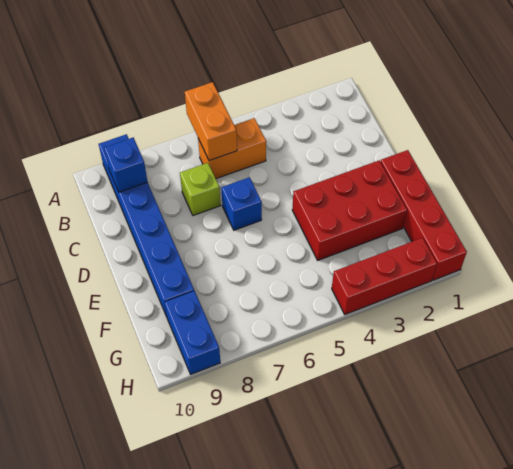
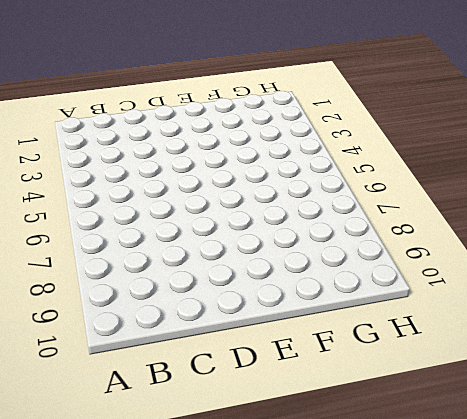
none -> blue 1x6 brick [99,134,194,317]
none -> orange 1x2 brick [198,118,266,179]

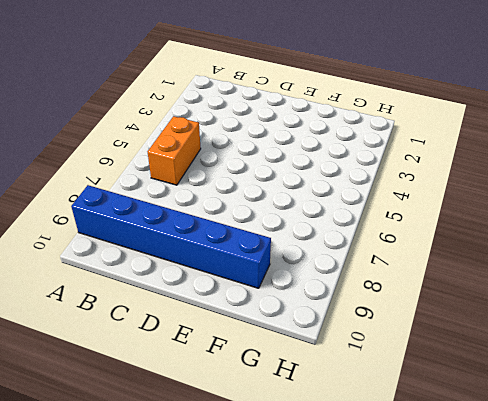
none -> lime 1x1 brick [180,163,220,216]
none -> blue 1x1 brick [221,177,262,230]

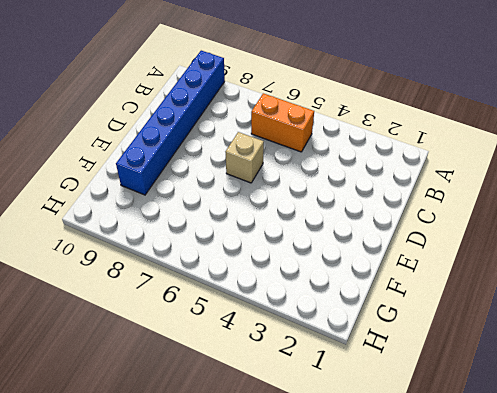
tan 1x1 brick [226,132,264,183] -> blue 1x1 brick [221,177,262,230]
none -> lime 1x1 brick [180,163,220,216]
none -> red 1x4 brick [380,150,467,280]

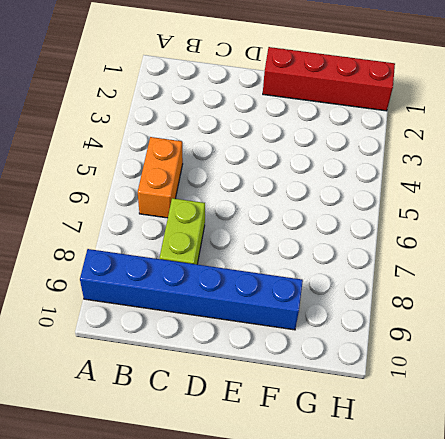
lime 1x2 brick [160,198,205,264] -> lime 1x1 brick [180,163,220,216]
none -> blue 1x1 brick [221,177,262,230]
none -> red 2x3 brick [292,160,407,260]

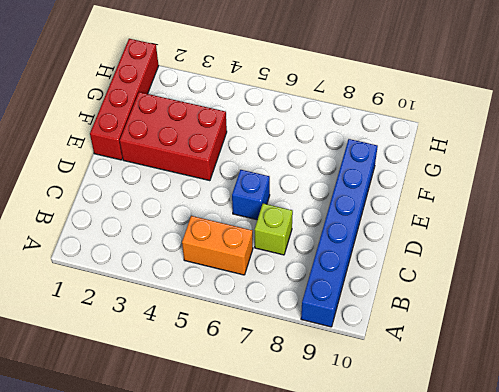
none -> blue 1x2 brick [164,291,220,374]
none -> red 1x3 brick [332,238,437,314]

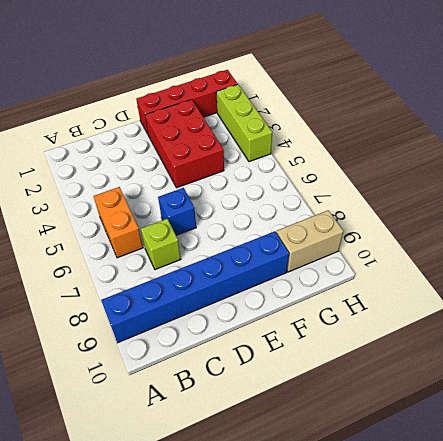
tan 1x2 brick [276,210,343,272] -> blue 1x2 brick [164,291,220,374]
lime 1x3 brick [216,84,272,162] -> red 1x3 brick [332,238,437,314]
none -> orange 1x2 brick [185,82,237,161]
none -> blue 1x1 brick [104,138,148,192]

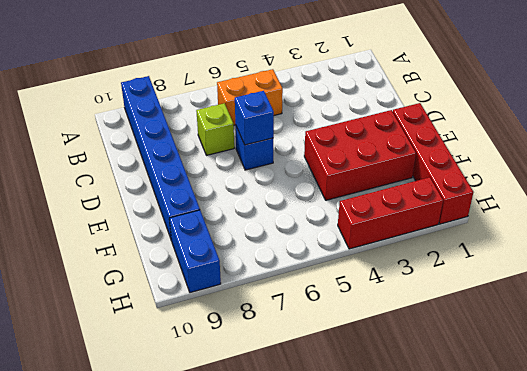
blue 1x1 brick [235,91,274,145] -> blue 1x1 brick moved to [104,138,148,192]
none -> orange 1x2 brick [185,82,237,161]

